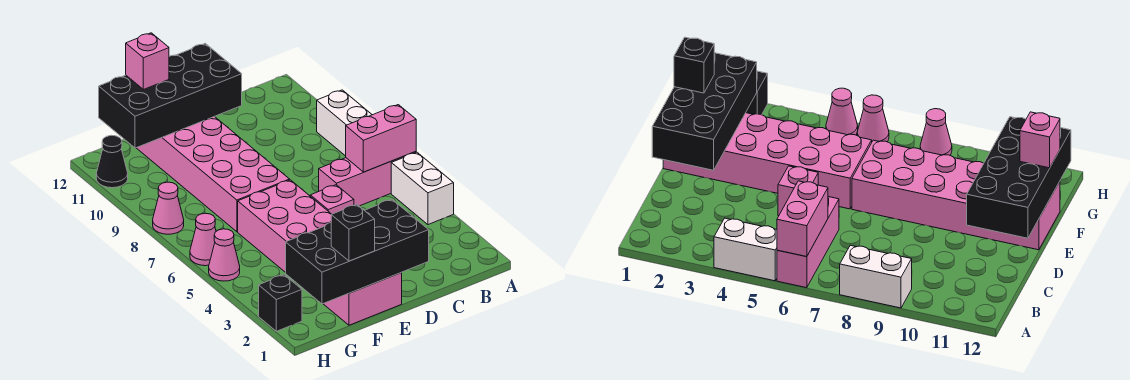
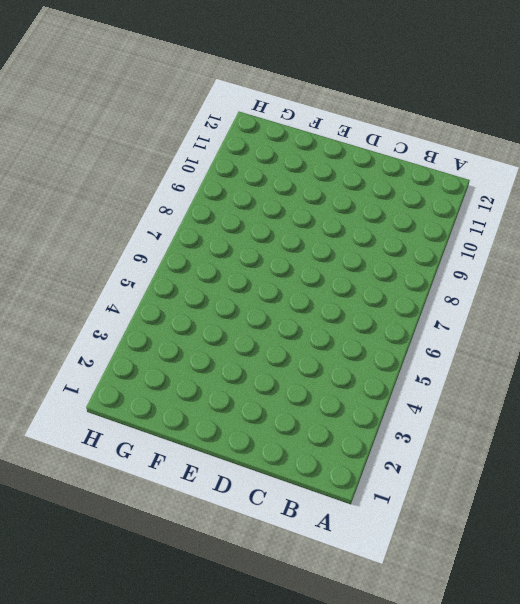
none -> white 1x2 brick [391,152,454,225]
none -> pink 1x3 brick [319,152,416,206]
none -> white 1x2 brick [317,90,372,156]

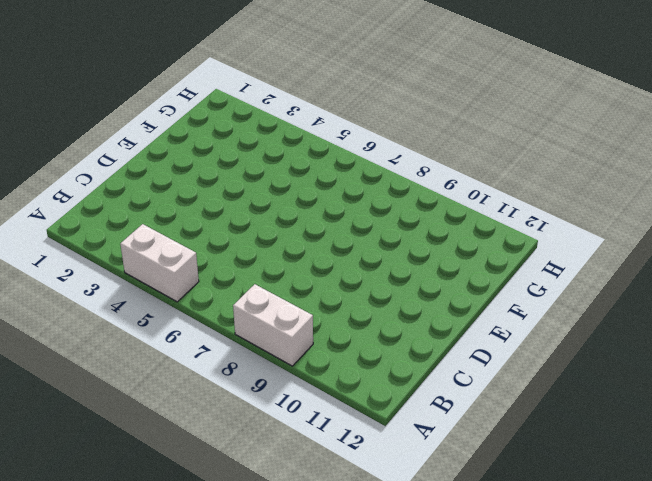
none -> pink 1x3 brick [319,152,416,206]
none -> pink 1x1 brick [310,185,354,214]
none -> pink 2x6 brick [238,180,402,325]

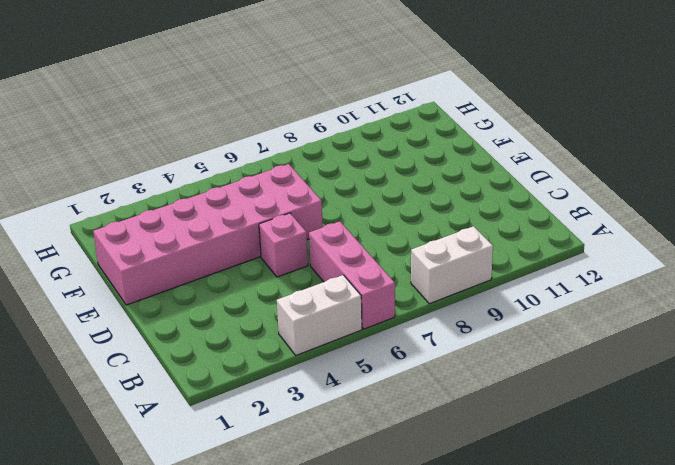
none -> pink 2x6 brick [137,116,290,232]
none -> black 1x1 brick [259,275,302,331]
none -> pink 1x1 cone [209,229,240,281]

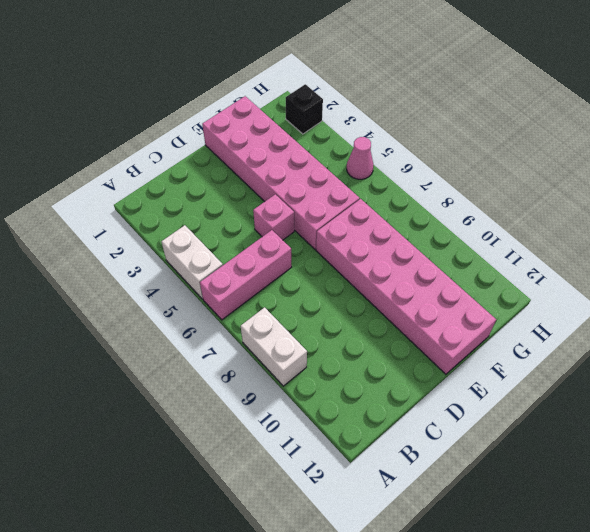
none -> pink 1x1 cone [190,213,216,266]
none -> pink 1x1 cone [153,182,184,234]
none -> black 1x1 cone [96,135,128,188]

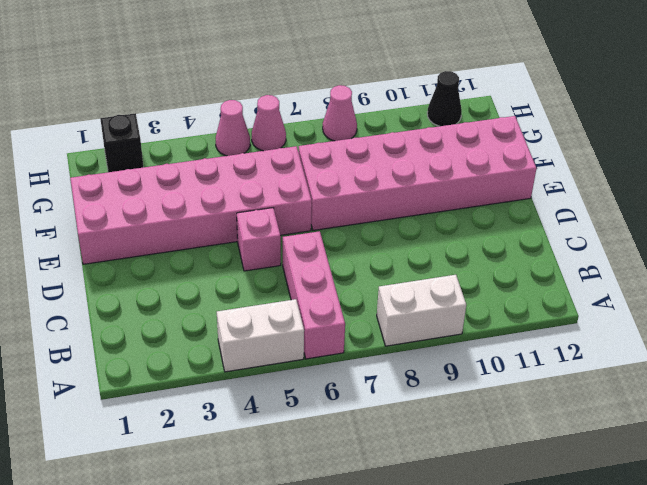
none -> pink 1x2 brick [346,105,416,172]
none -> black 2x4 brick [286,199,429,304]
none -> black 2x4 brick [99,43,242,148]

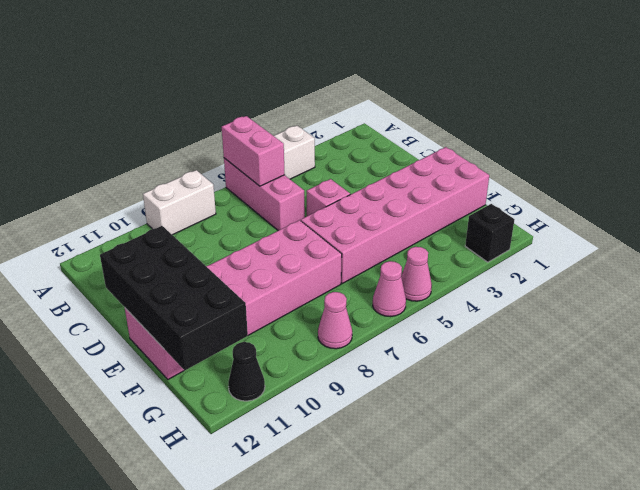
none -> black 2x4 brick [286,199,429,304]
none -> black 1x1 brick [331,204,375,261]
none -> pink 1x1 brick [126,33,169,90]

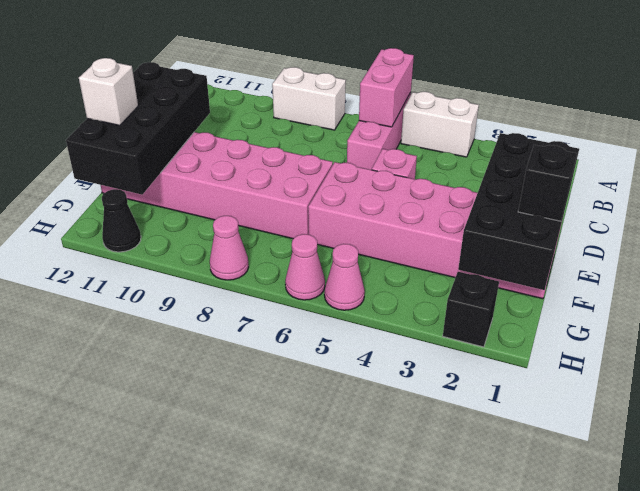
white 1x1 brick [79,58,138,126] -> pink 1x1 brick [126,33,169,90]

